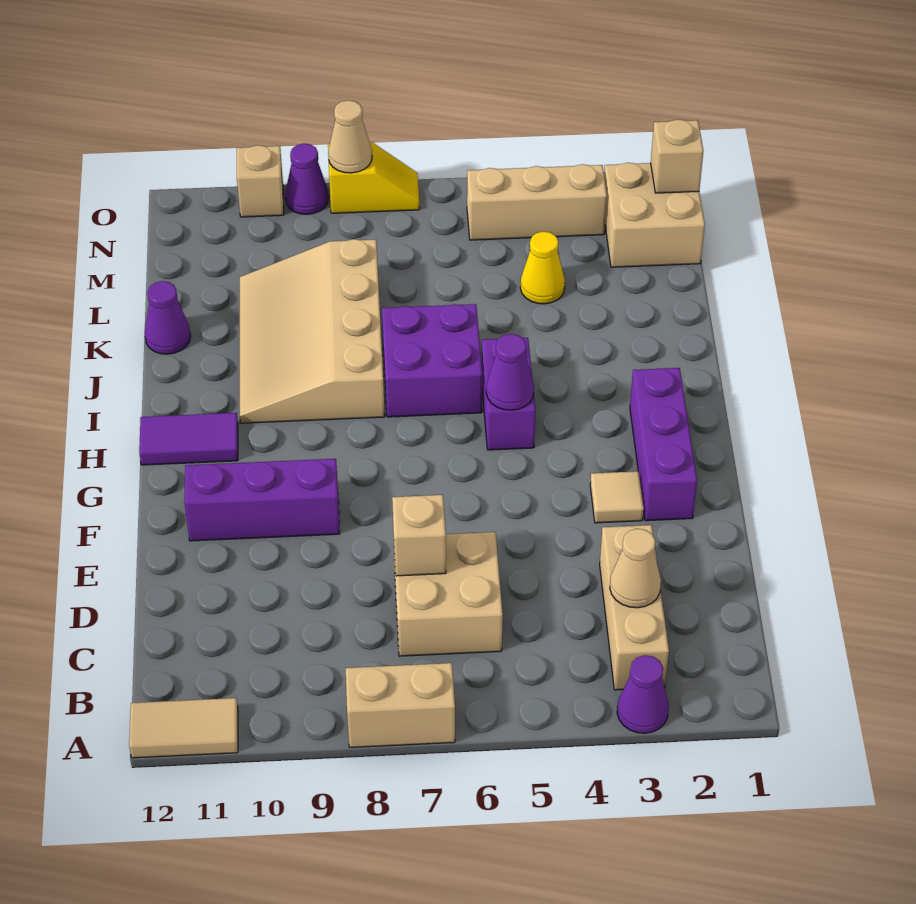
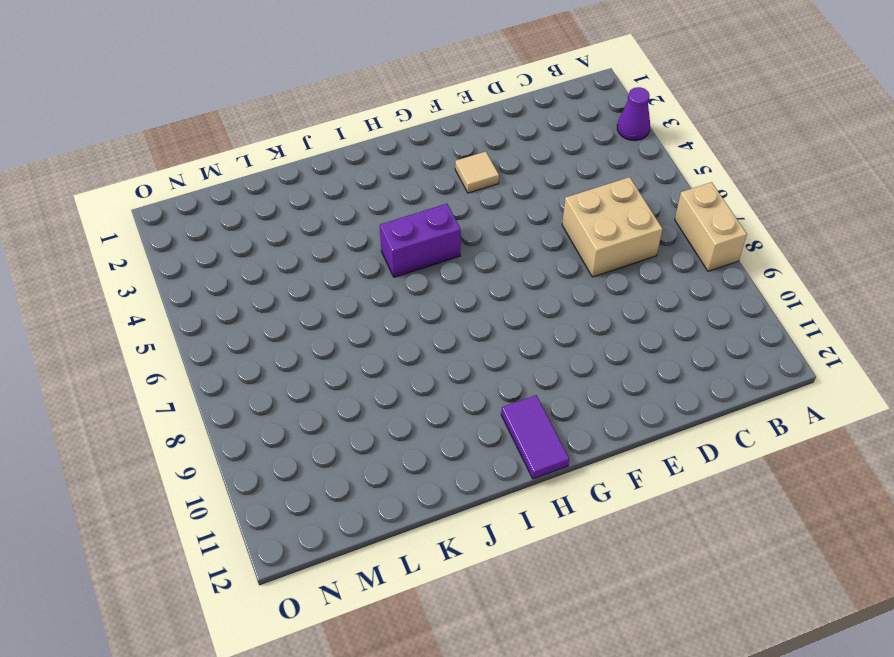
none -> tan 1x2 tile [129,698,238,758]
none -> tan 1x3 brick [600,525,669,690]
none -> purple 1x3 brick [630,368,697,521]

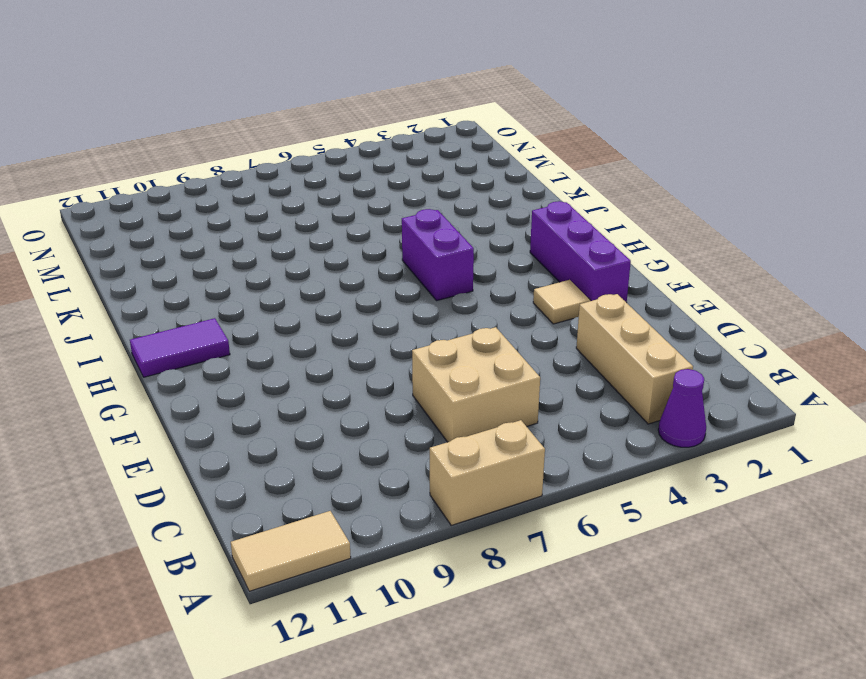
none -> purple 1x3 brick [184,459,340,541]
none -> purple 2x2 brick [382,304,482,417]
none -> tan 3x4 slope [240,239,385,423]

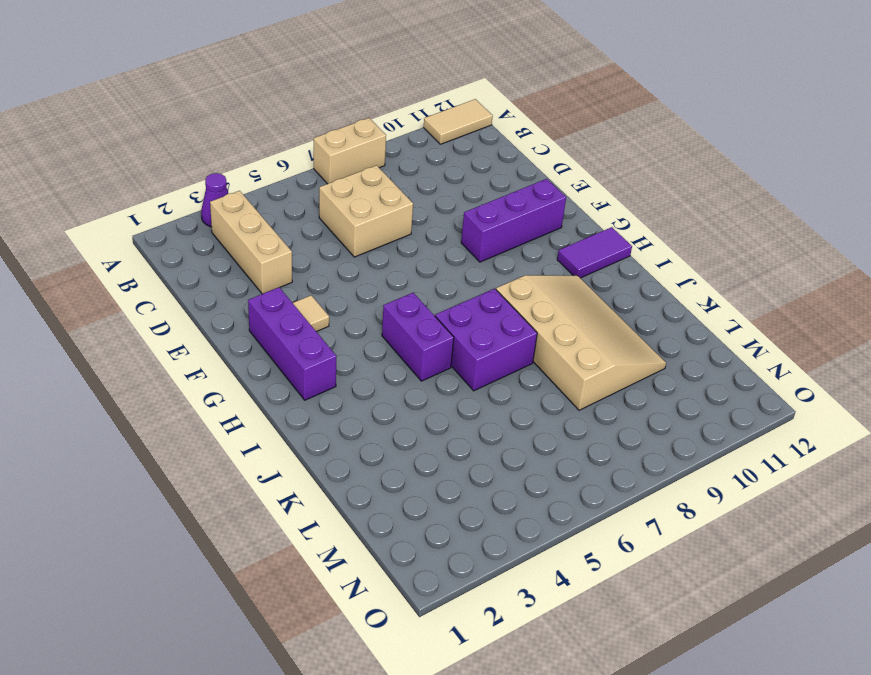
none -> purple 1x1 cone [145,281,191,354]
none -> yellow 1x1 cone [520,232,565,304]
none -> tan 2x2 brick [604,163,705,267]

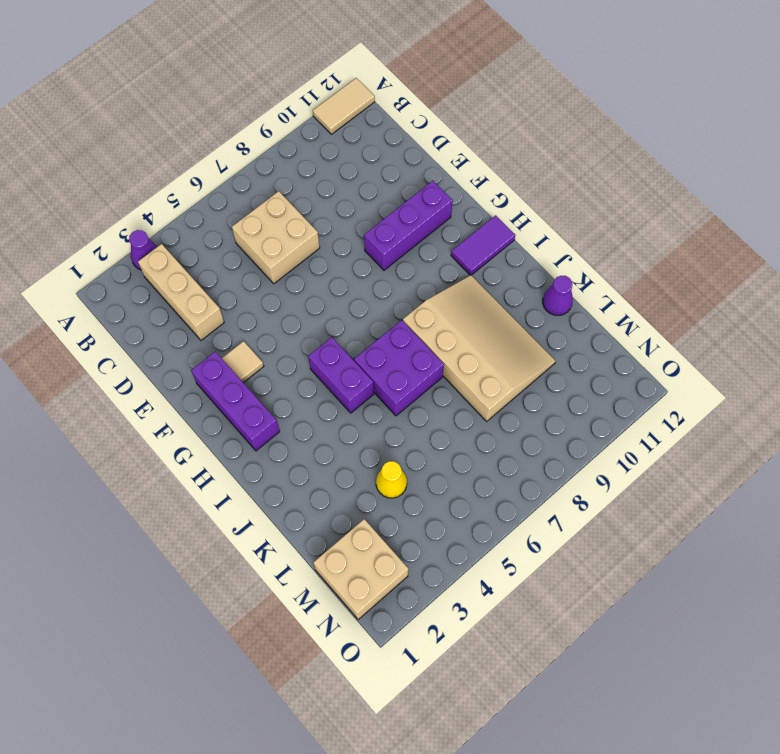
none -> tan 1x2 brick [346,663,455,747]
none -> tan 1x3 brick [467,164,607,240]
none -> yellow 1x2 slope [328,142,420,213]

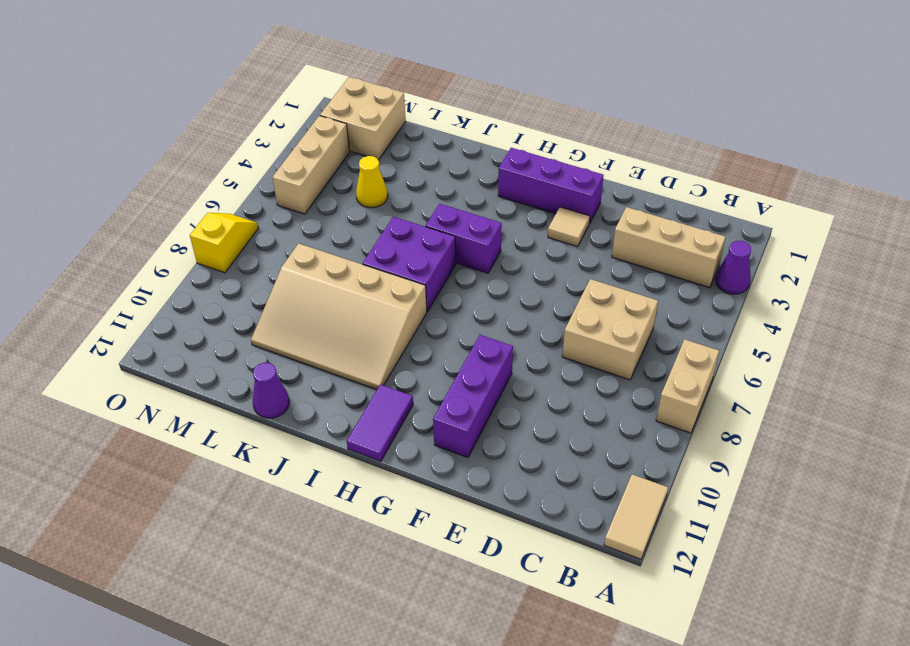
none -> purple 1x1 cone [285,144,329,214]
none -> tan 1x1 brick [237,145,284,217]
none -> tan 1x1 cone [610,529,661,608]

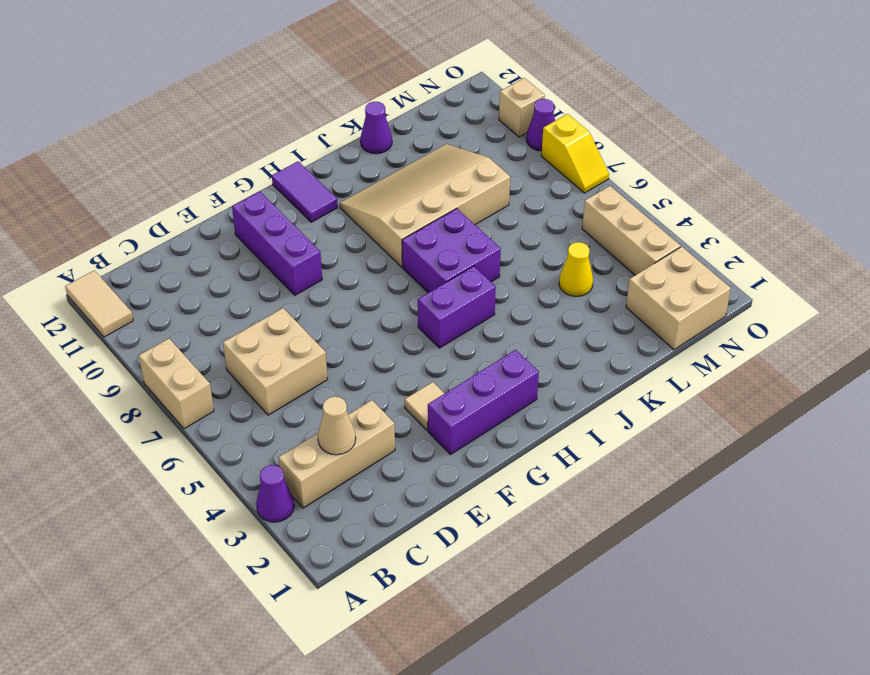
none -> tan 1x1 brick [392,495,446,576]
none -> purple 1x1 cone [486,334,534,410]
none -> tan 1x1 brick [651,119,703,193]

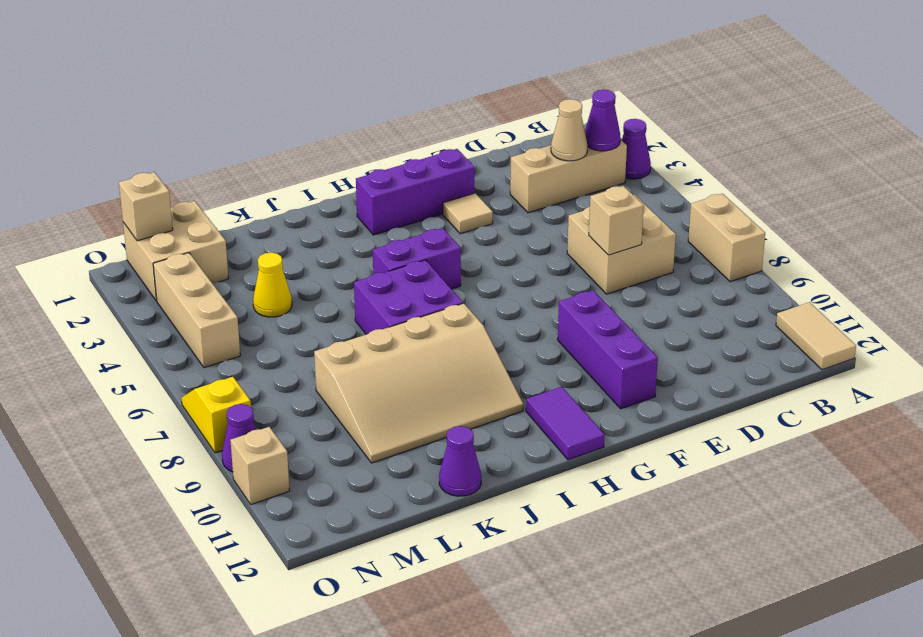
purple 1x1 cone [585,90,620,151] -> purple 1x1 cone moved to [486,334,534,410]
none -> tan 1x1 cone [328,100,372,173]

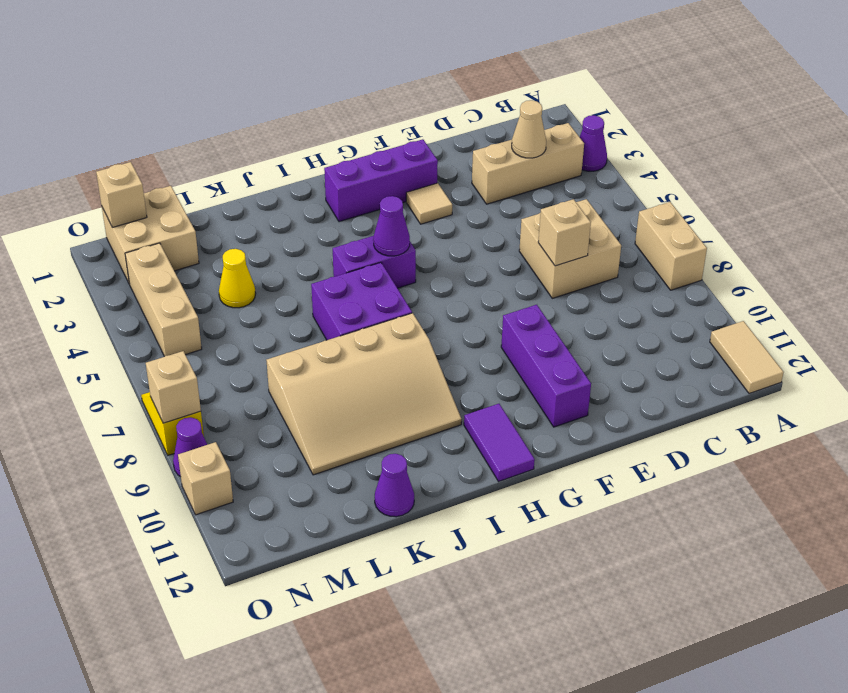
tan 1x1 brick [146,351,201,423] -> tan 1x1 cone [328,100,372,173]

